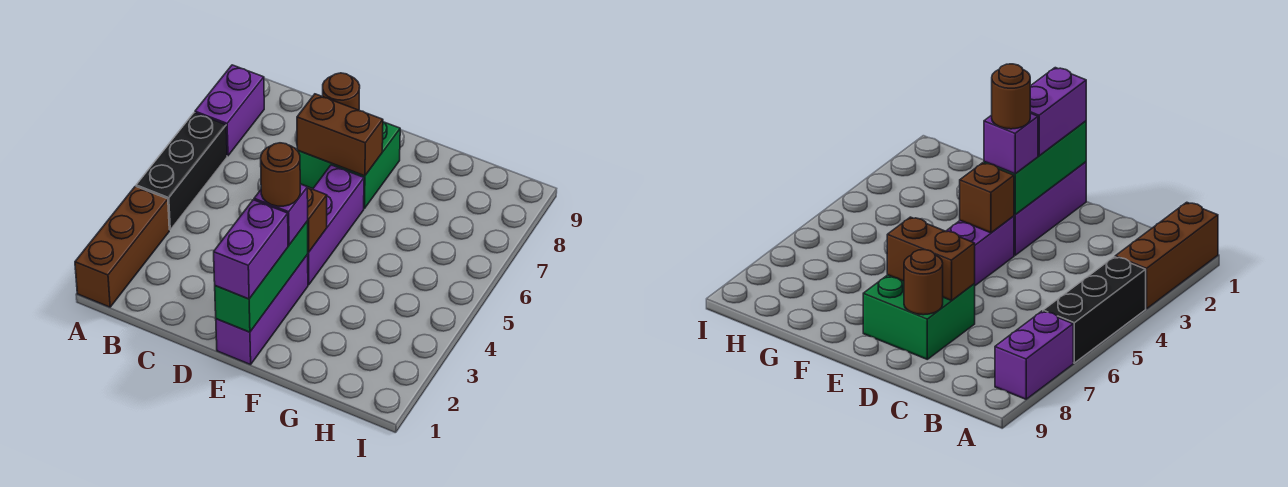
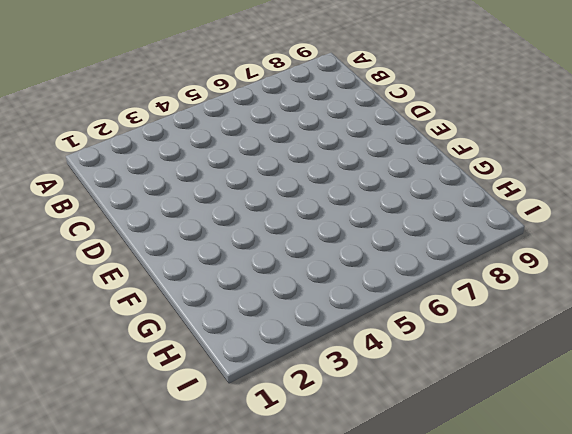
none -> brown 1x3 brick [75,186,169,307]
none -> black 1x3 brick [136,113,227,230]
none -> purple 1x2 brick [195,65,264,156]

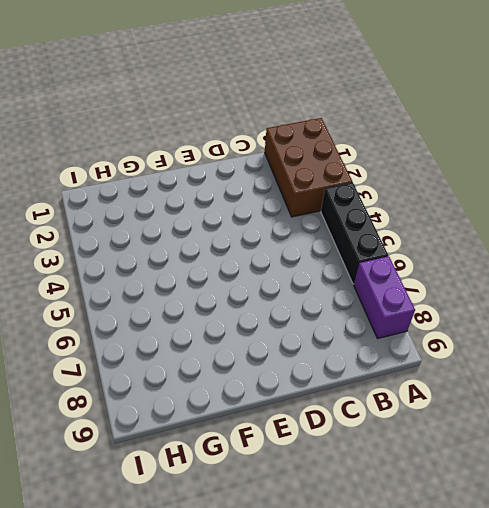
brown 2x3 brick [265,118,352,217] -> brown 1x3 brick [75,186,169,307]
none -> green 2x2 brick [297,122,400,209]
none -> purple 1x3 brick [216,255,308,365]
none -> purple 1x3 brick [307,165,364,285]

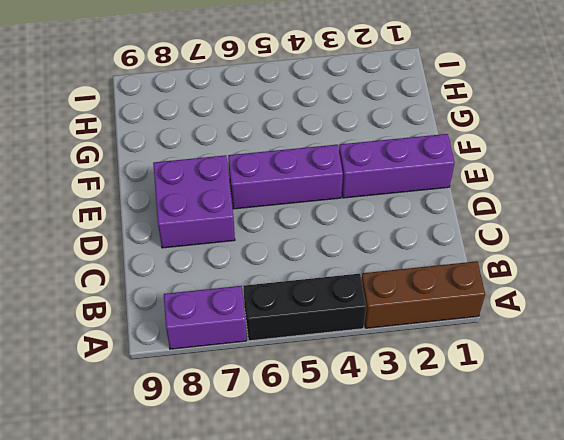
purple 2x2 brick [153,155,235,248] -> green 2x2 brick [297,122,400,209]
none -> brown 1x2 brick [297,94,383,176]
none -> brown 1x1 round brick [323,73,360,110]
none -> green 1x3 brick [215,221,308,332]

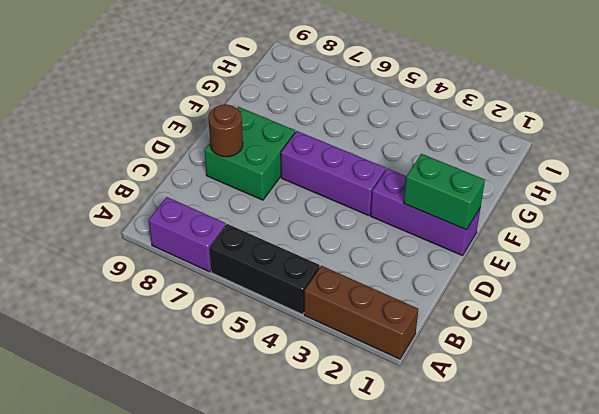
green 1x2 brick [404,154,485,230] -> green 1x3 brick [215,221,308,332]
none -> brown 1x2 brick [297,94,383,176]
none -> brown 1x1 brick [307,188,327,252]
none -> purple 1x2 brick [214,200,288,299]

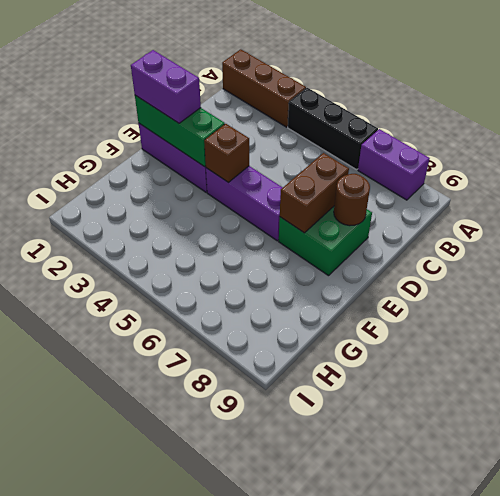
none -> purple 1x1 brick [254,184,308,245]
none -> brown 1x1 round brick [261,143,300,206]

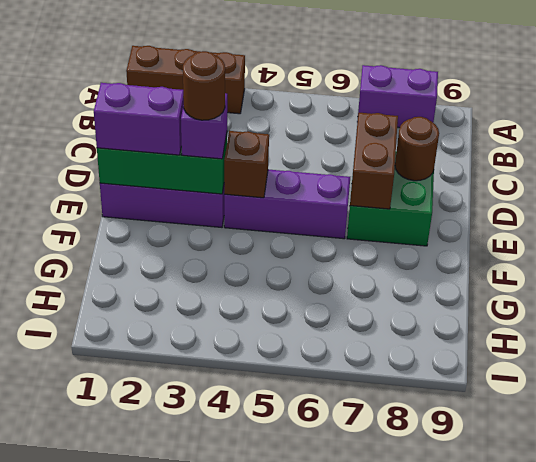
none -> black 1x3 brick [136,113,227,230]

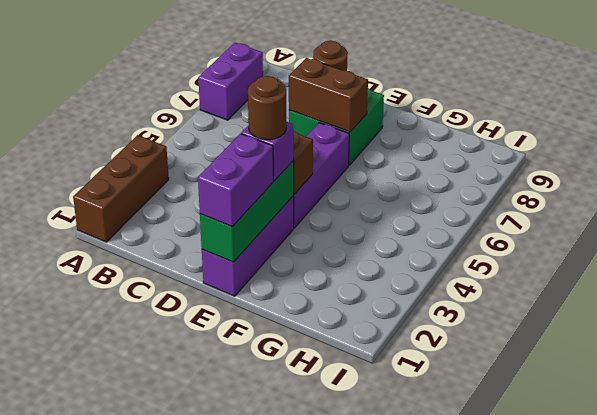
none -> black 1x3 brick [136,113,227,230]

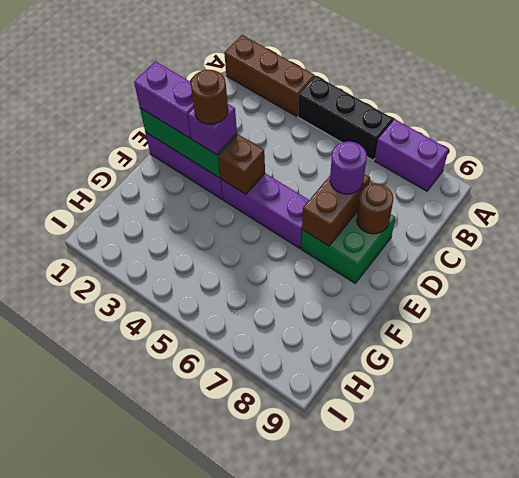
purple 1x1 round brick [330,142,367,194] -> none

